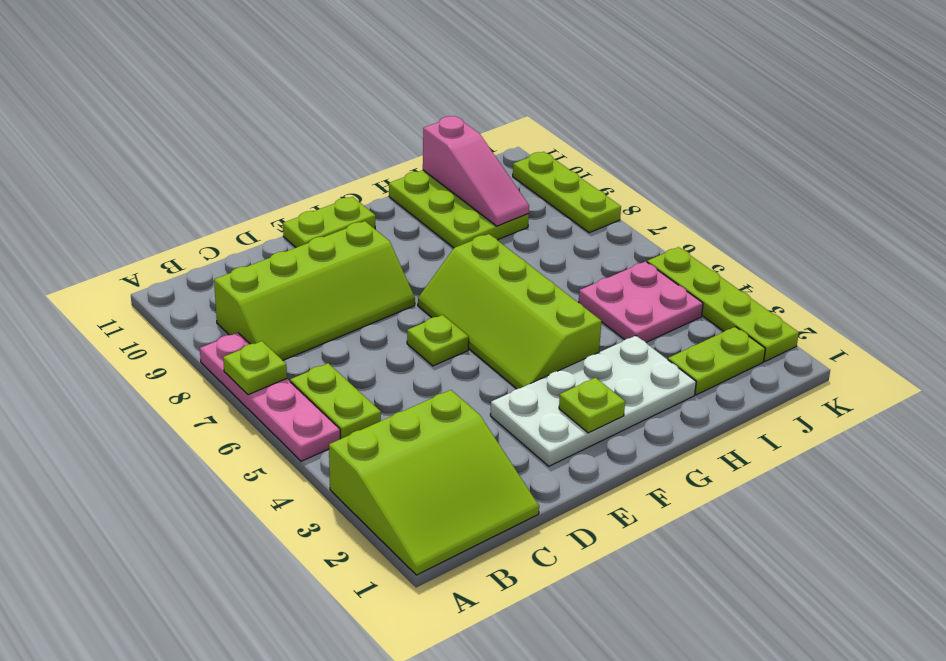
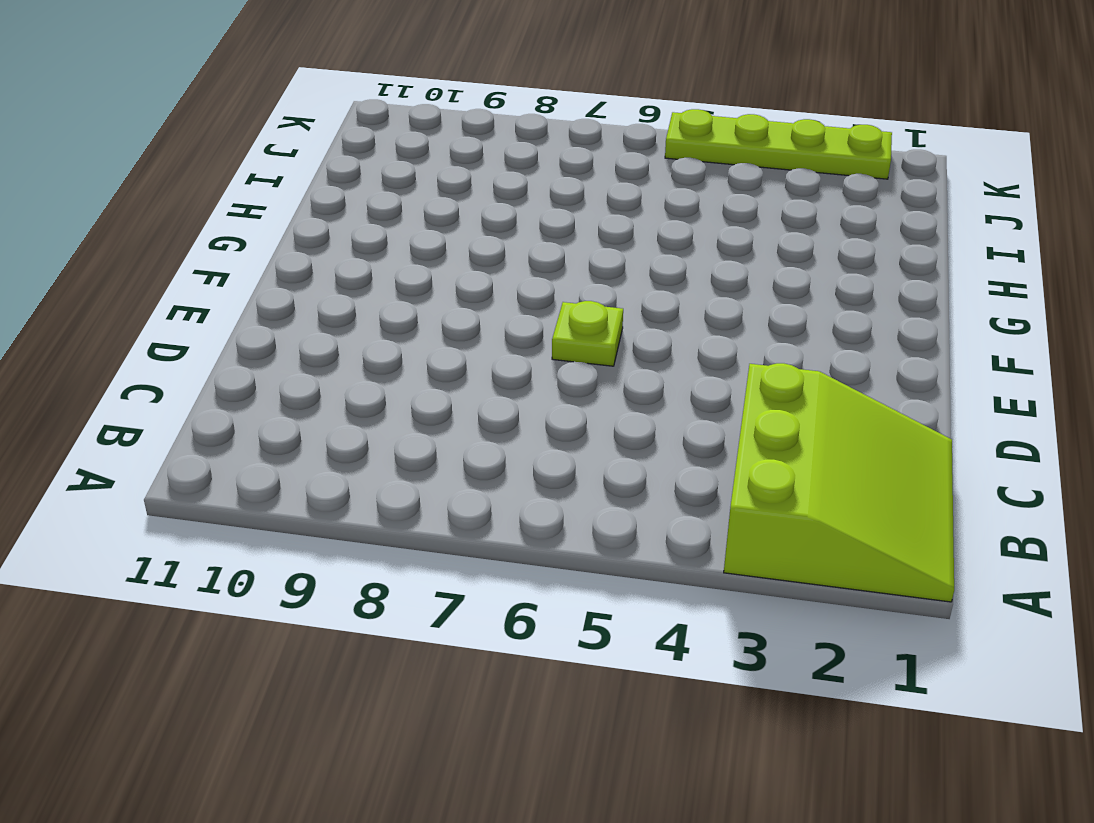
none -> pink 1x4 plate [200,333,340,461]
none -> lime 1x2 plate [290,363,381,439]
none -> lime 2x4 slope [214,221,415,360]

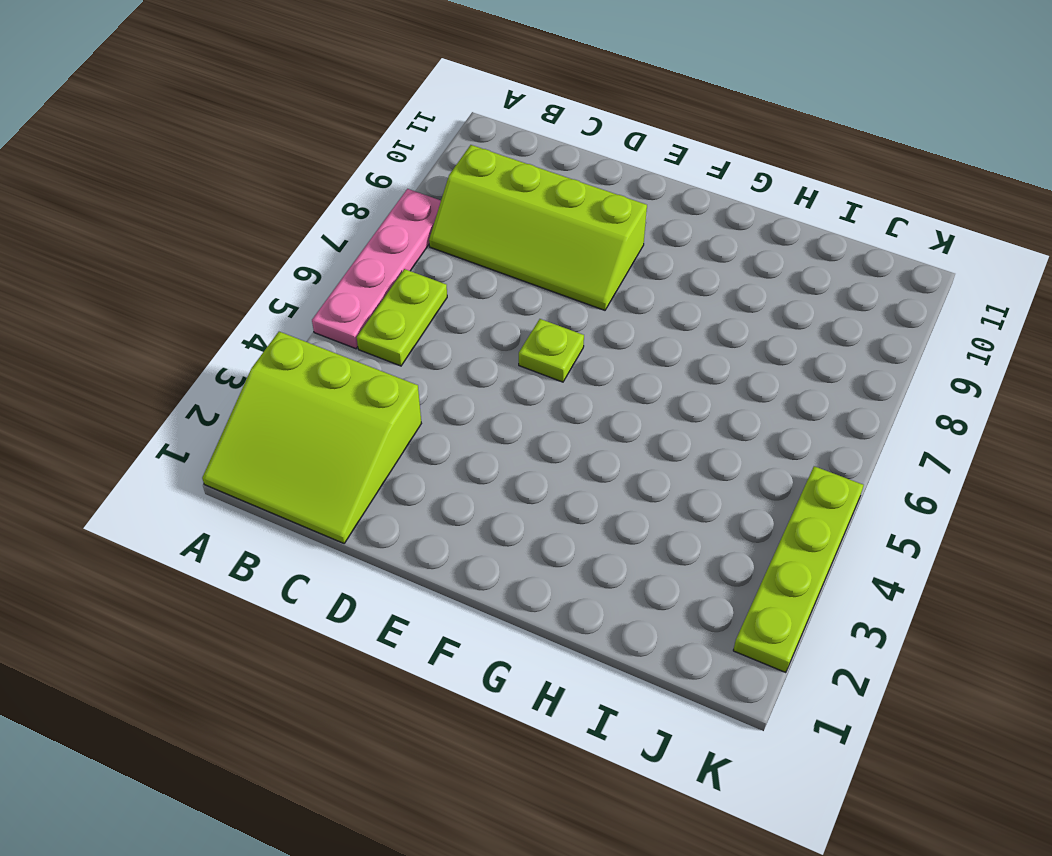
none -> white 2x4 plate [490,336,696,466]
none -> lime 1x2 plate [283,197,375,248]
none -> lime 2x4 slope [418,234,602,389]

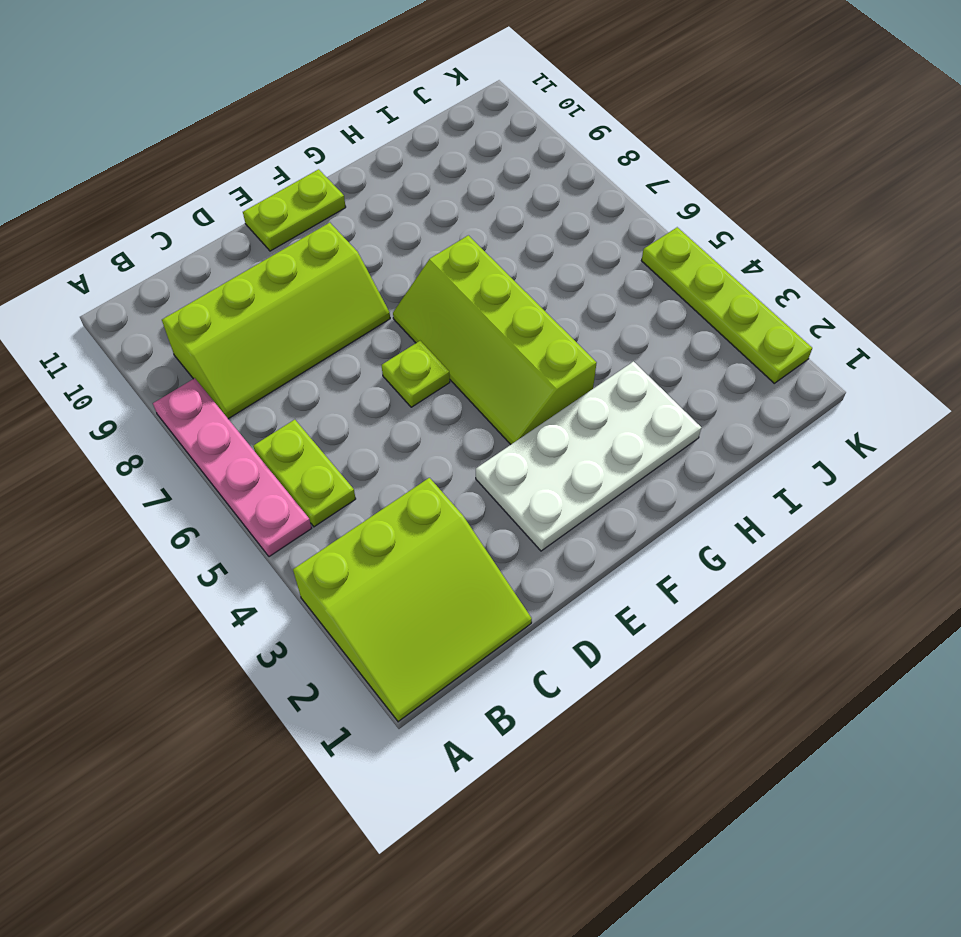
none -> lime 2x3 plate [389,170,529,248]
none -> lime 1x2 plate [668,327,765,395]
none -> pink 2x2 plate [579,261,703,342]

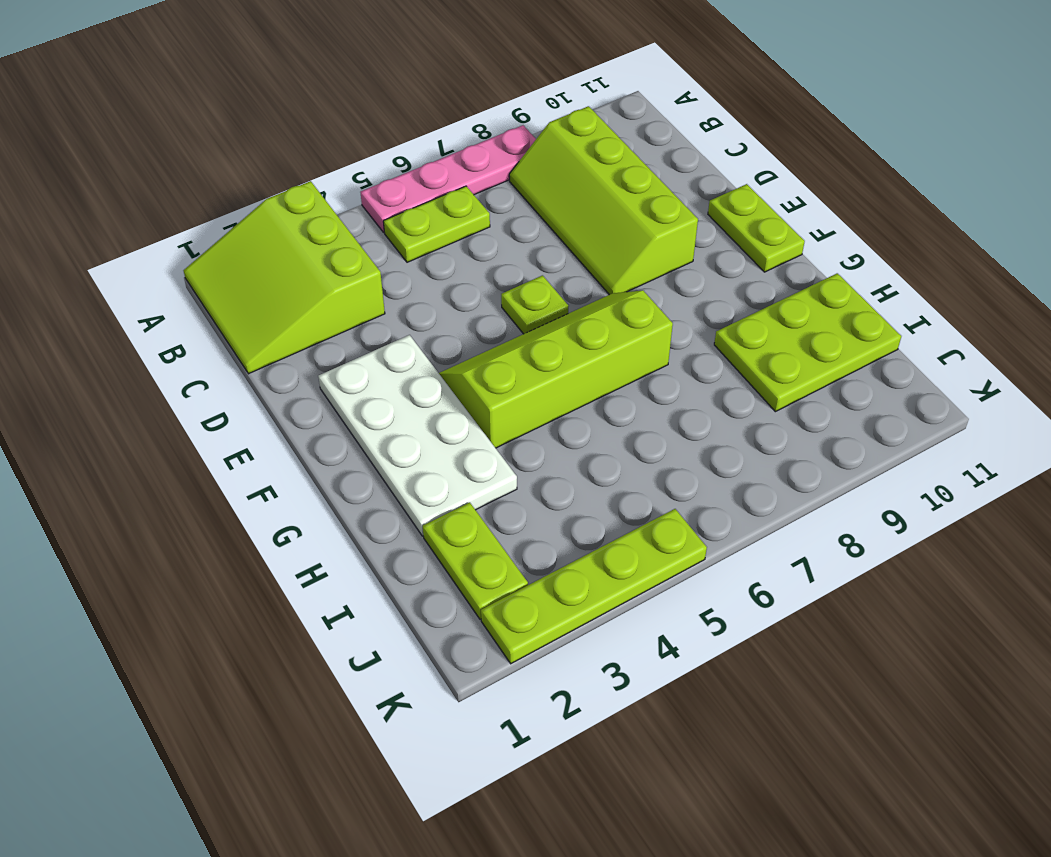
none -> pink 2x2 plate [579,261,703,342]
none -> lime 1x3 plate [513,152,621,233]
none -> lime 1x1 plate [223,341,287,395]

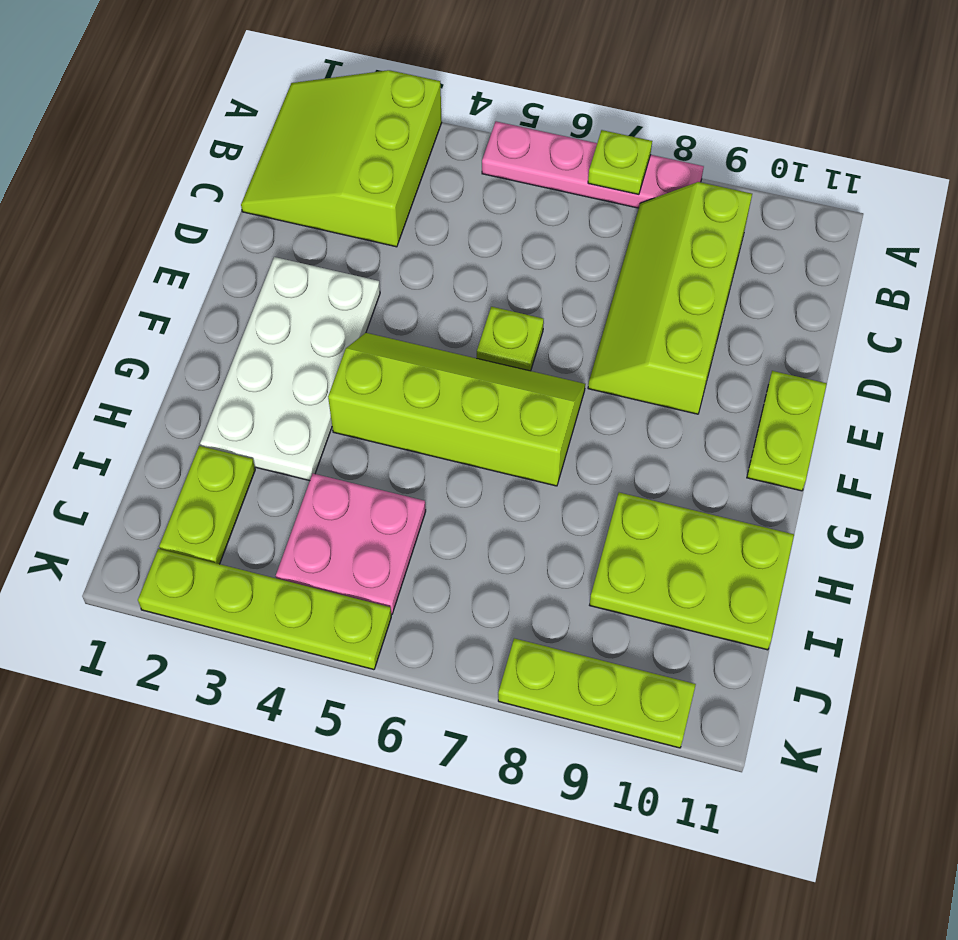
none -> lime 1x2 plate [290,363,381,439]
none -> lime 1x1 plate [559,378,625,433]
none -> pink 1x3 slope [423,116,529,226]

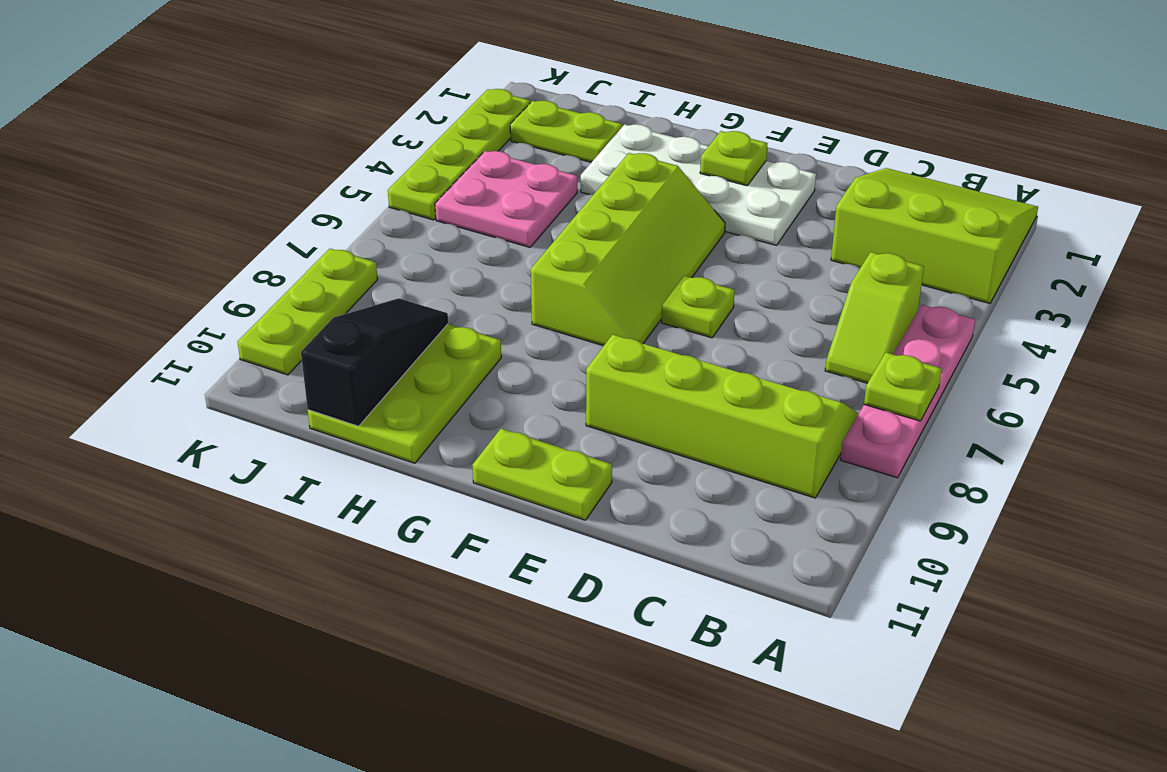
lime 1x2 slope [825,252,924,383] -> lime 1x2 plate [290,363,381,439]
black 1x3 slope [301,298,448,426] -> pink 1x3 slope [423,116,529,226]

